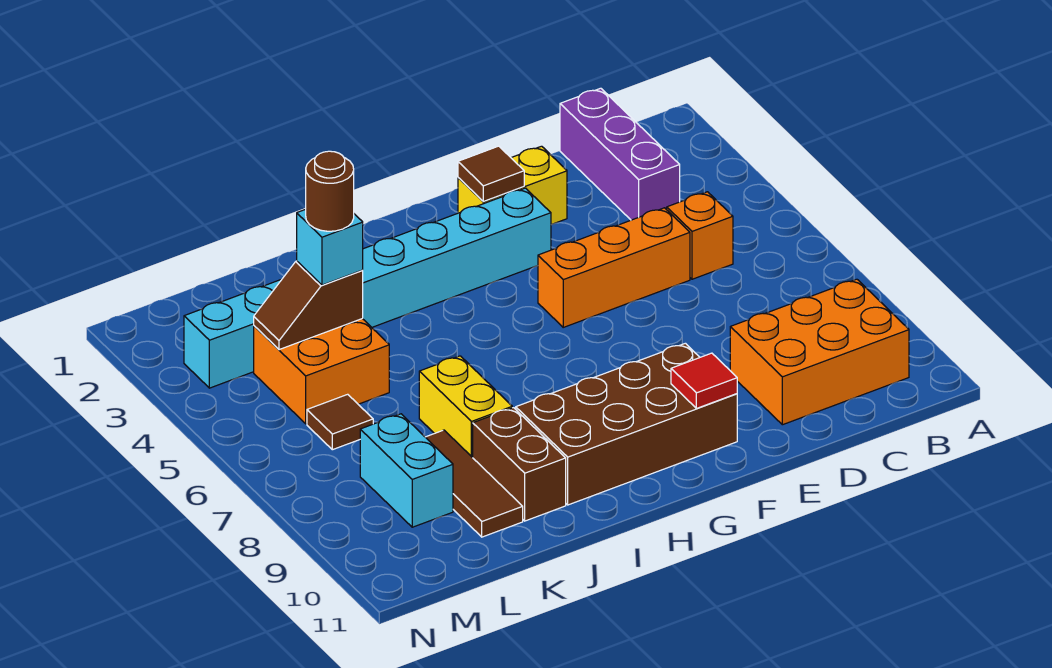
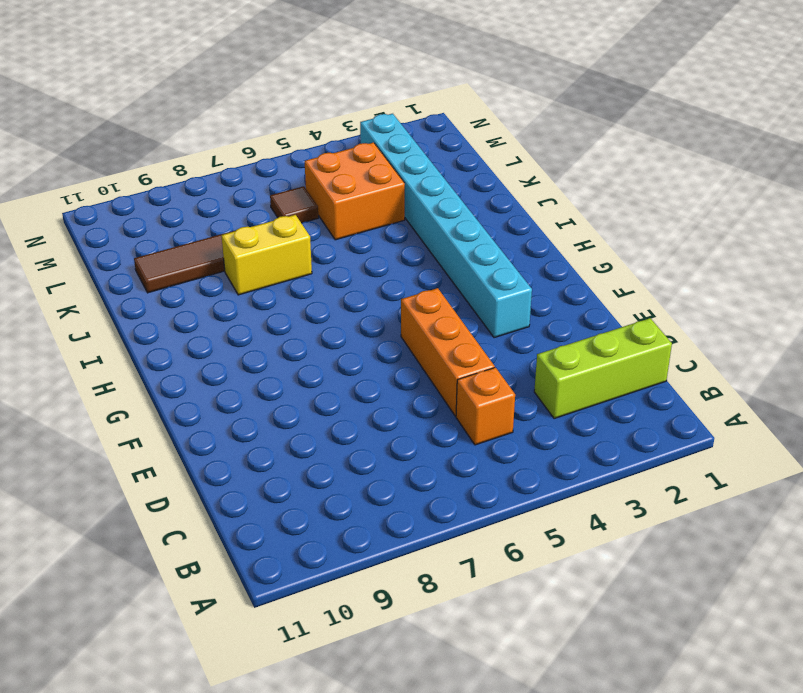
lime 1x3 brick [534,318,672,419] -> purple 1x3 brick [560,88,680,220]
none -> orange 2x3 brick [730,279,909,425]
none -> yellow 1x2 brick [458,146,567,225]
none -> brown 2x4 brick [516,343,737,505]

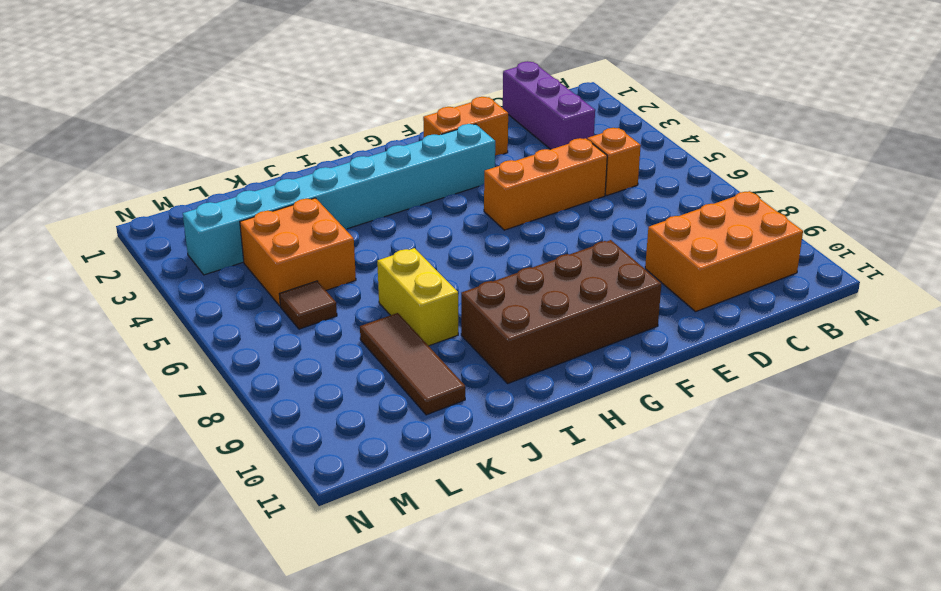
orange 1x2 brick [423,97,508,156] -> yellow 1x2 brick [458,146,567,225]
none -> brown 1x2 brick [473,408,566,521]
none -> cyan 1x2 brick [360,414,453,527]
none -> brown 1x1 tile [458,146,524,201]

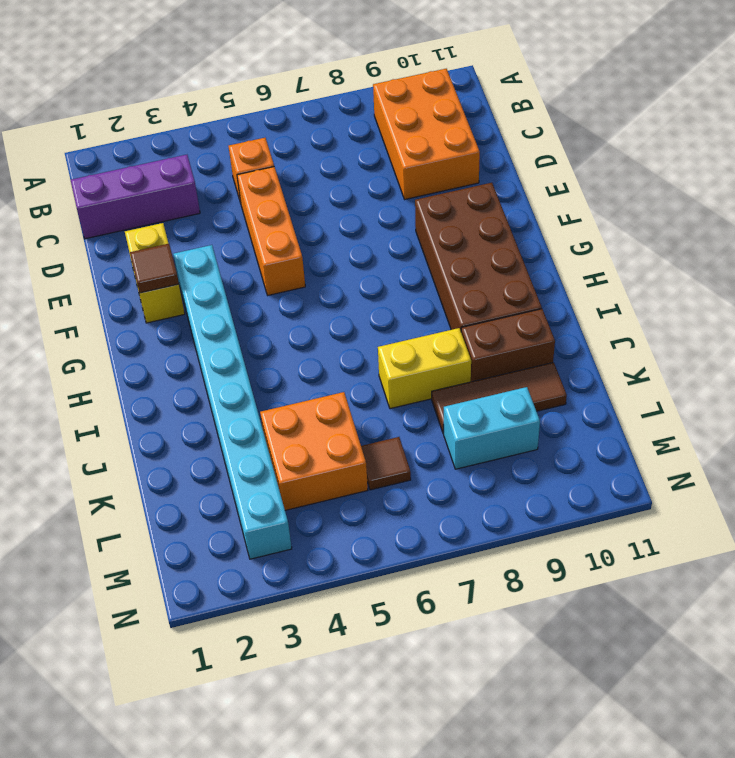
none -> red 1x1 tile [671,353,737,408]
none -> brown 1x2 slope [254,261,363,350]
none -> cyan 1x1 brick [297,209,363,285]

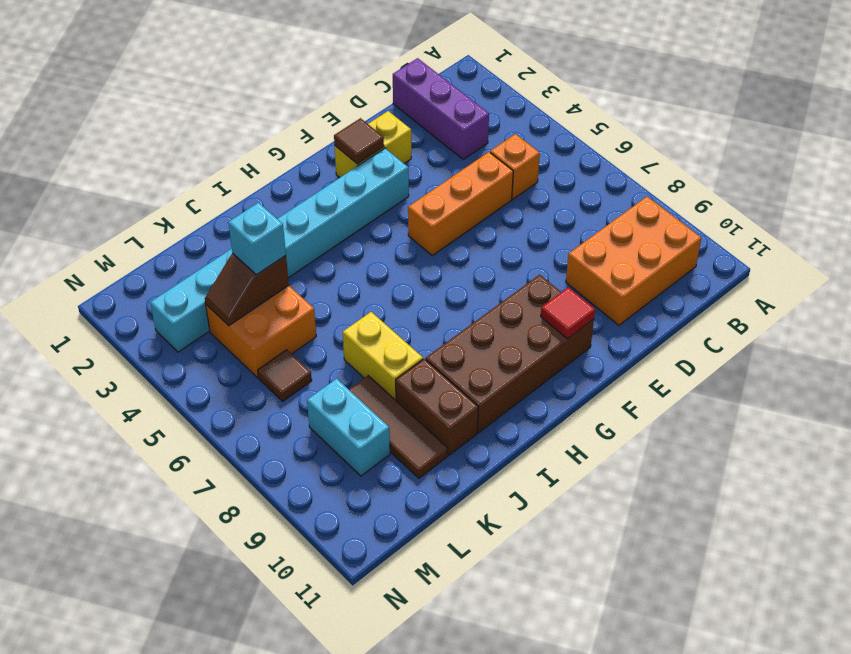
none -> brown 1x1 round brick [306,151,354,231]

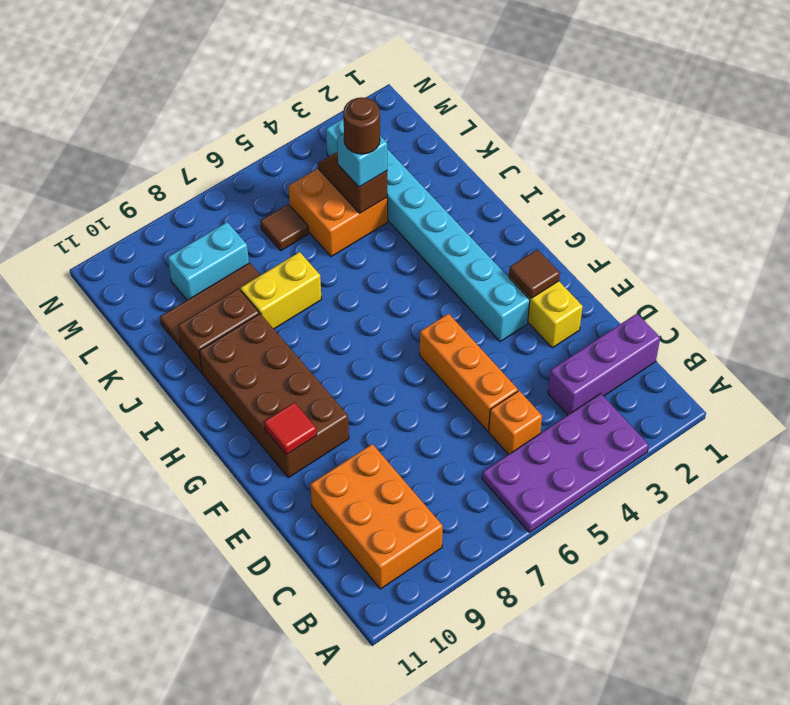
purple 2x4 plate [482,394,649,532] -> none

